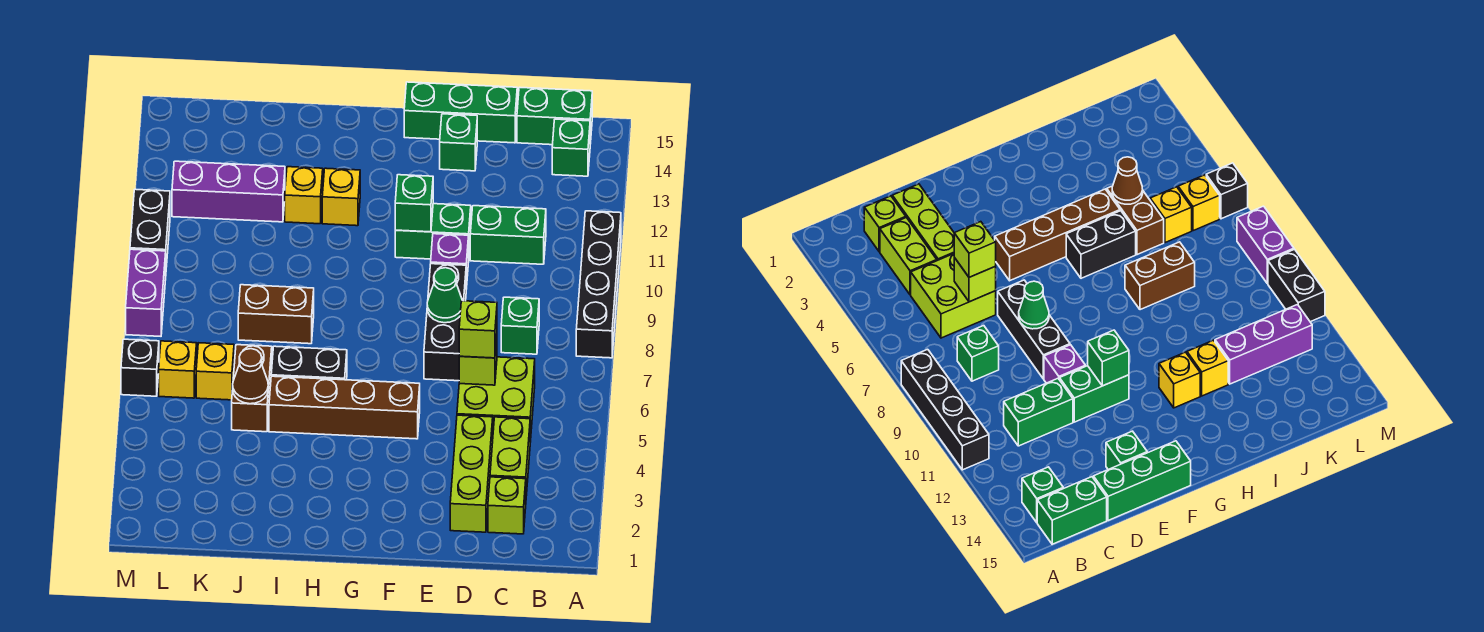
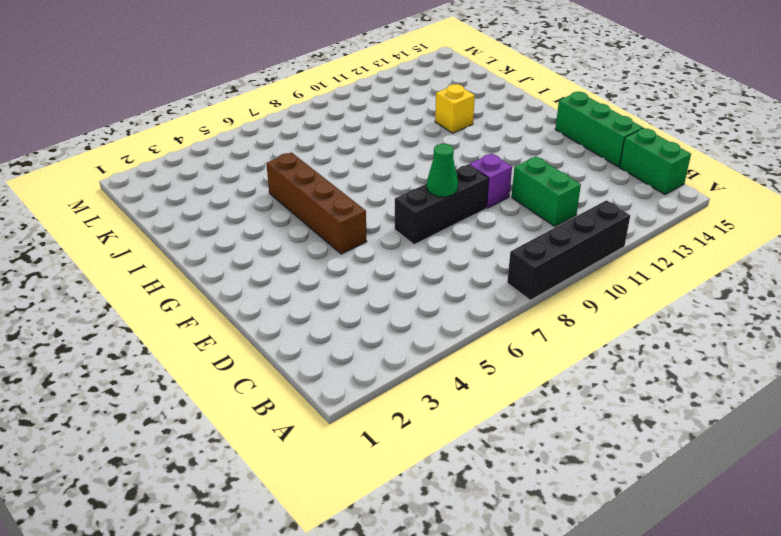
none -> green 1x1 brick [552,119,590,176]
none -> lime 1x1 brick [488,477,526,534]
none -> lime 1x2 brick [490,417,530,496]
none -> lime 2x2 brick [457,357,535,442]

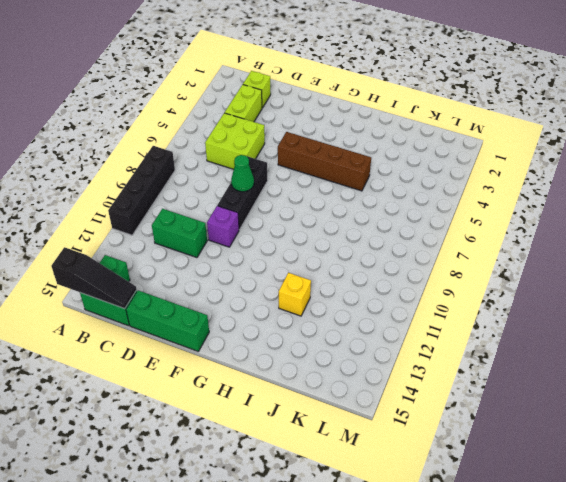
black 1x3 slope [51,247,137,309] -> none
none -> green 1x1 brick [501,297,539,354]
none -> lime 1x3 brick [450,415,493,532]
none -> green 1x2 brick [395,204,471,259]
none -> green 1x1 brick [440,114,477,171]

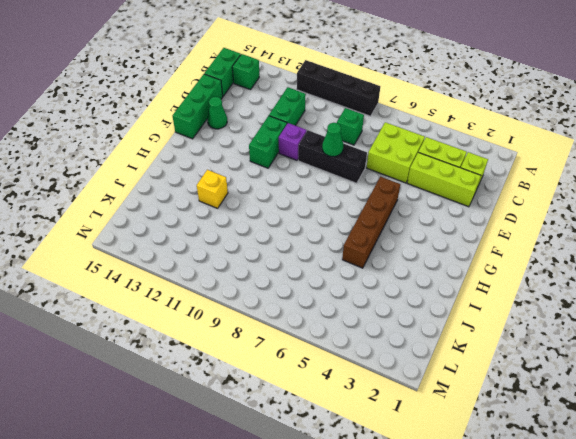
green 1x1 cone [207,97,227,129] -> green 1x1 brick [440,114,477,171]
none -> black 1x2 brick [271,346,347,380]
none -> yellow 1x1 brick [322,168,360,226]
none -> brown 1x2 brick [238,285,314,344]
none -> brown 1x2 brick [232,345,272,432]

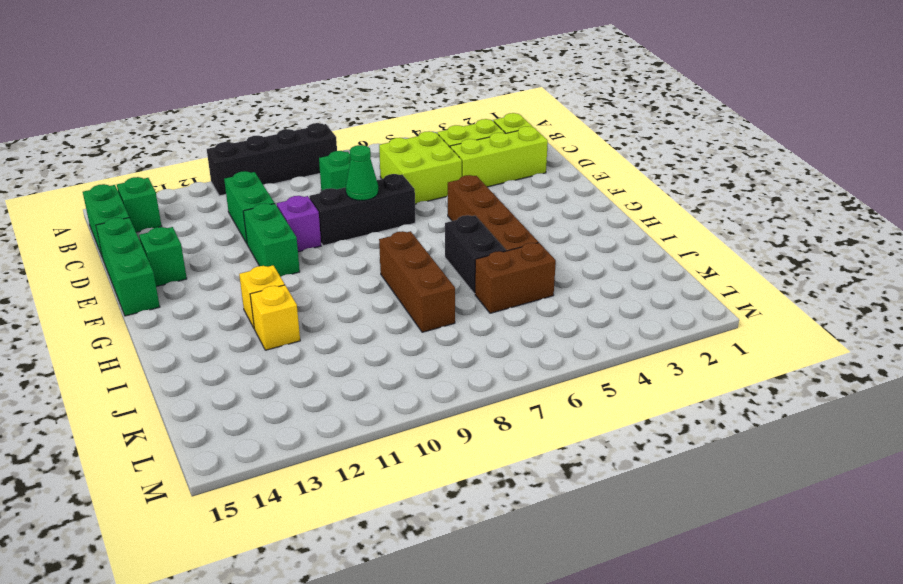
brown 1x3 brick [379,231,455,332] -> brown 1x2 brick [238,285,314,344]
none -> purple 1x3 brick [172,161,285,222]
none -> yellow 1x1 brick [196,343,234,400]
none -> yellow 1x1 brick [159,341,197,398]
none -> black 1x1 brick [121,339,159,396]

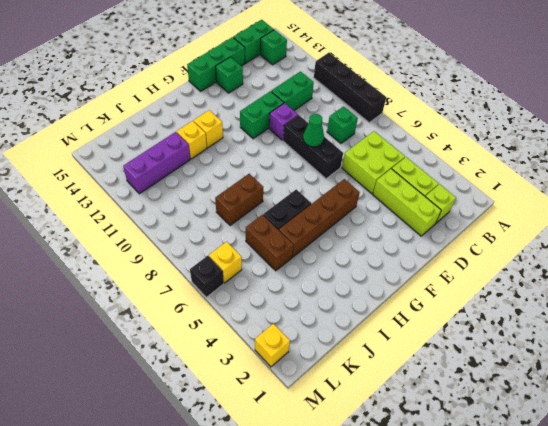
yellow 1x1 brick [255,324,290,367] -> yellow 1x1 brick moved to [196,343,234,400]
none -> purple 1x2 brick [126,249,166,336]
none -> black 1x2 brick [130,189,170,267]
none -> lime 1x1 brick [459,338,497,385]
none -> green 1x1 brick [395,175,433,232]

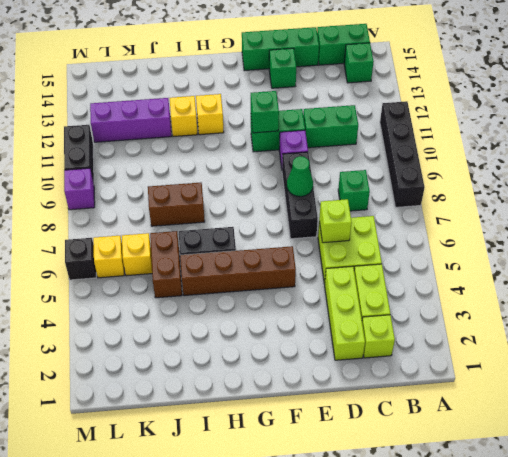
purple 1x1 brick [64,168,95,210] -> purple 1x2 brick [126,249,166,336]
none -> brown 1x1 cone [233,349,268,404]
none -> lime 1x1 brick [459,301,497,358]

